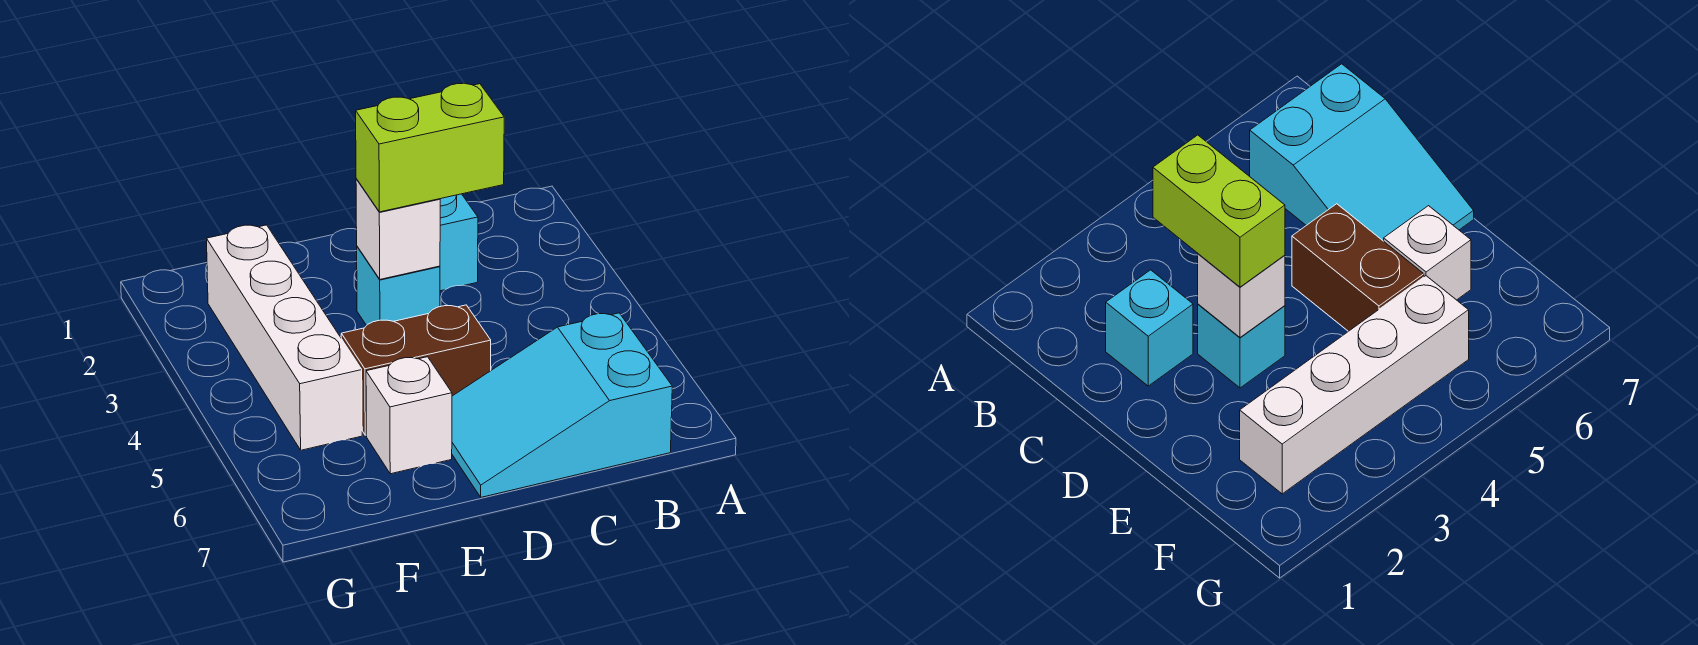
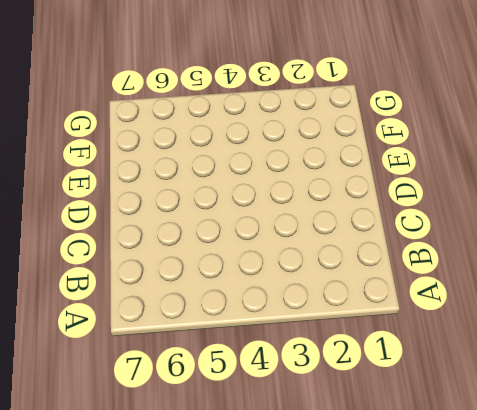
none -> cyan 2x3 slope [452,313,672,497]
none -> cyan 1x1 brick [440,194,478,291]

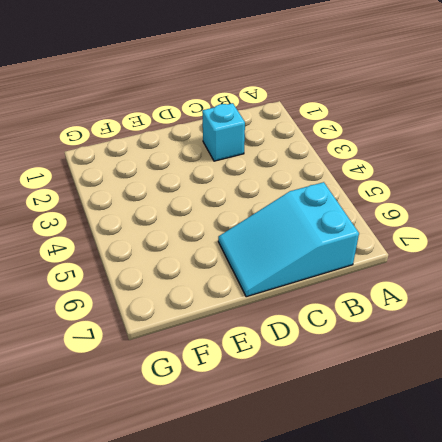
none -> cyan 1x1 brick [357,247,440,326]
none -> brown 1x2 brick [341,305,491,435]

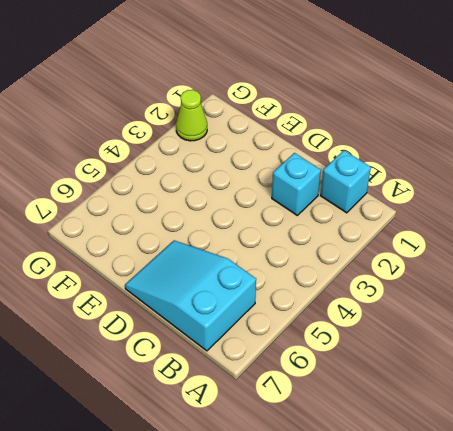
cyan 1x1 brick [320,150,371,213] -> cyan 1x1 brick moved to [357,247,440,326]
lime 1x1 cone [176,90,207,141] -> none
none -> brown 1x2 brick [341,305,491,435]
none -> white 1x1 brick [366,357,452,474]

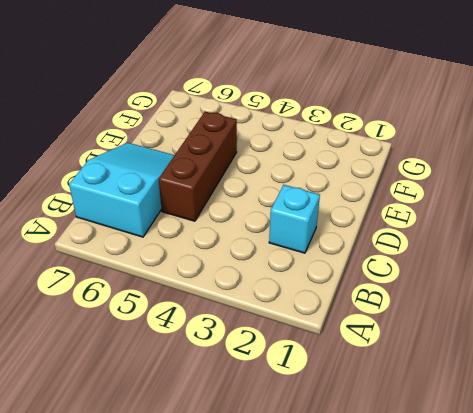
brown 1x3 brick [159,112,237,221] -> brown 1x2 brick [341,305,491,435]
none -> cyan 1x1 brick [357,247,440,326]
none -> white 1x1 brick [366,357,452,474]

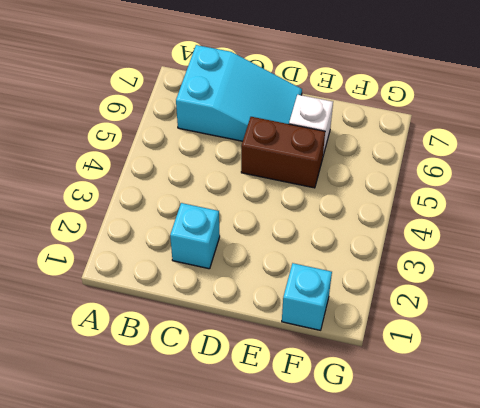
cyan 1x1 brick [282,263,332,330] -> cyan 1x1 brick moved to [357,247,440,326]
none -> white 1x4 brick [207,225,362,450]
none -> white 1x1 brick [356,179,440,279]

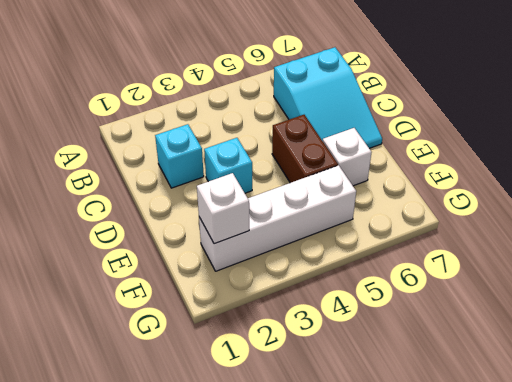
white 1x1 brick [197,173,249,244] -> white 1x1 brick moved to [356,179,440,279]
none -> lime 1x2 brick [356,83,504,212]

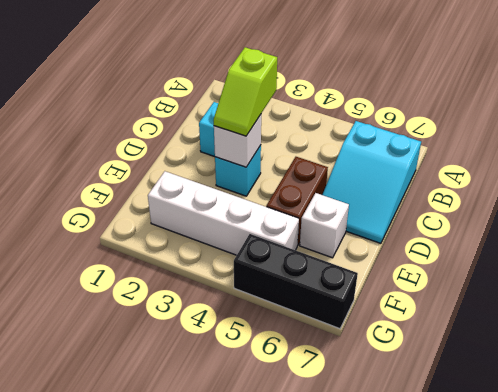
lime 1x2 slope [214,47,277,136] -> lime 1x2 brick [356,83,504,212]
black 1x3 brick [234,234,358,329] -> none

